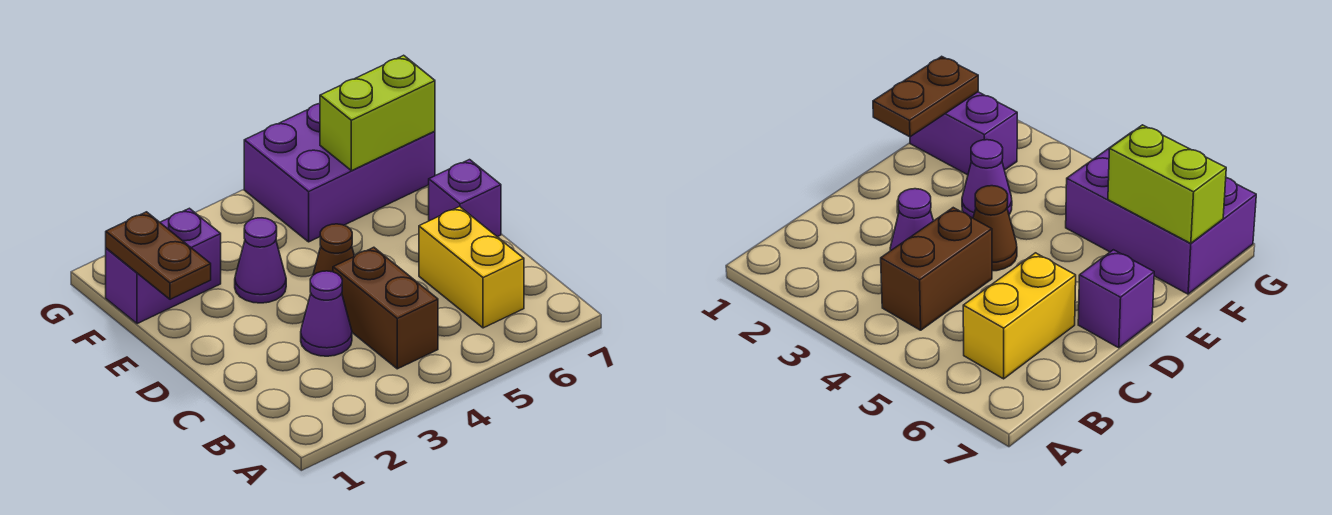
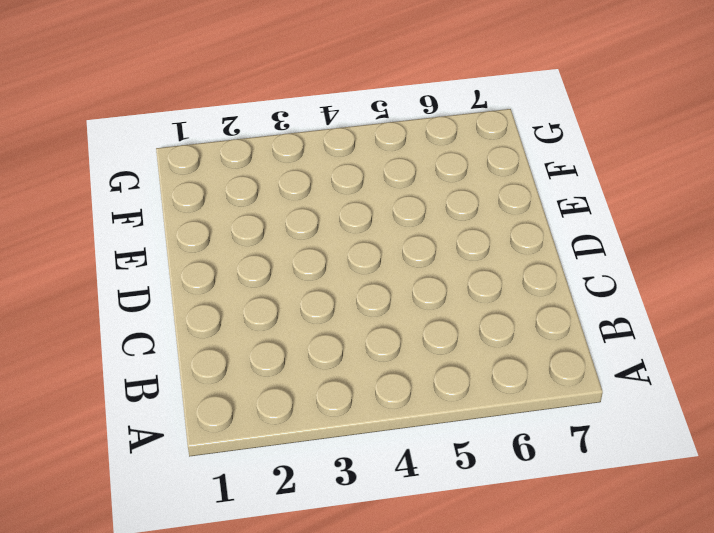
none -> brown 1x2 brick [333,247,438,369]
none -> yellow 1x2 brick [419,207,524,328]

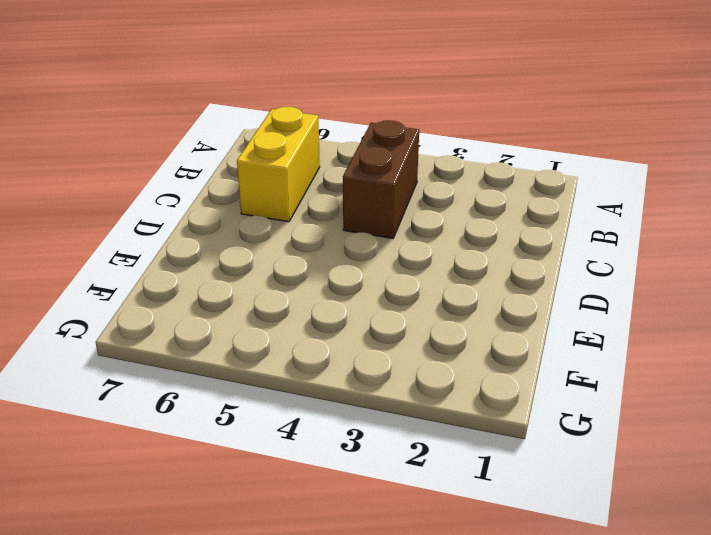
none -> purple 1x1 cone [301,271,352,356]
none -> brown 1x1 cone [313,224,355,275]

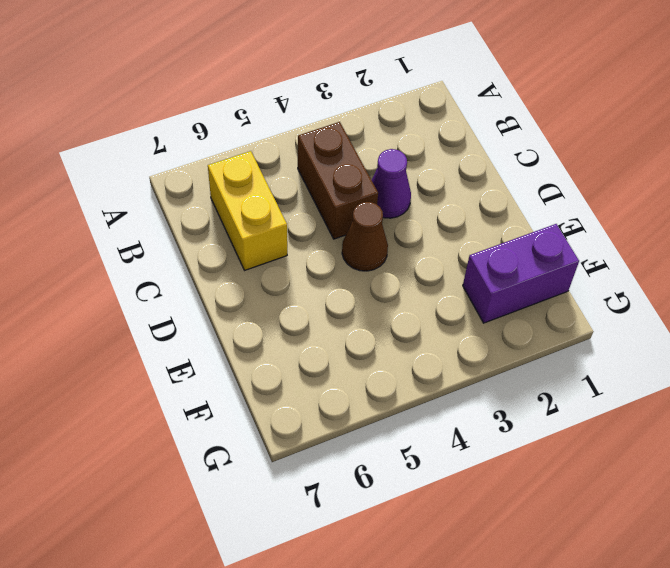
none -> purple 1x1 brick [429,160,501,237]
none -> purple 1x1 cone [235,218,286,303]

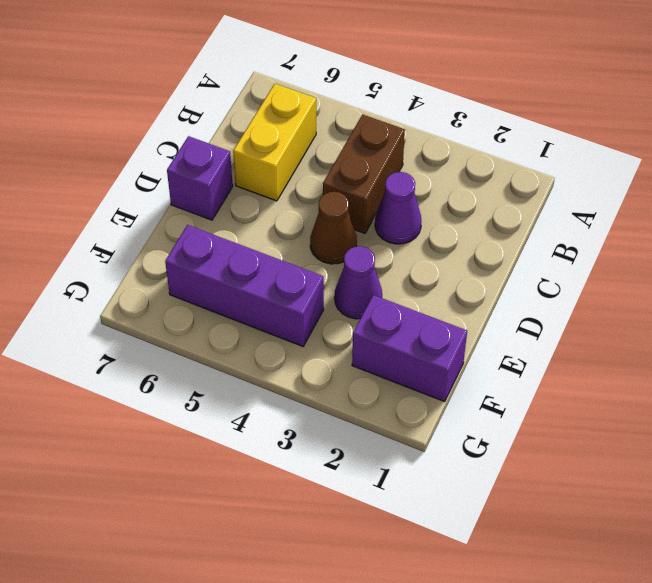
purple 1x3 brick [165,225,324,346] -> purple 2x3 brick [244,104,435,242]
none -> brown 1x2 plate [106,212,211,299]
none -> lime 1x2 brick [320,55,435,171]

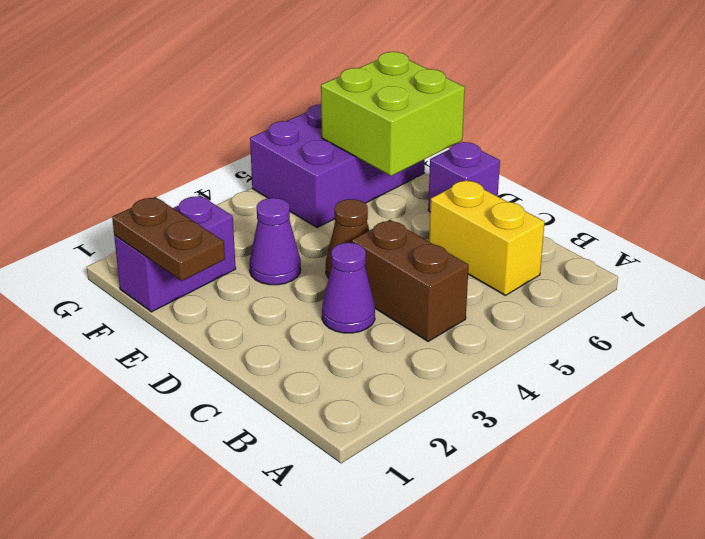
lime 2x2 brick [321,52,465,176] -> lime 1x2 brick [320,55,435,171]

